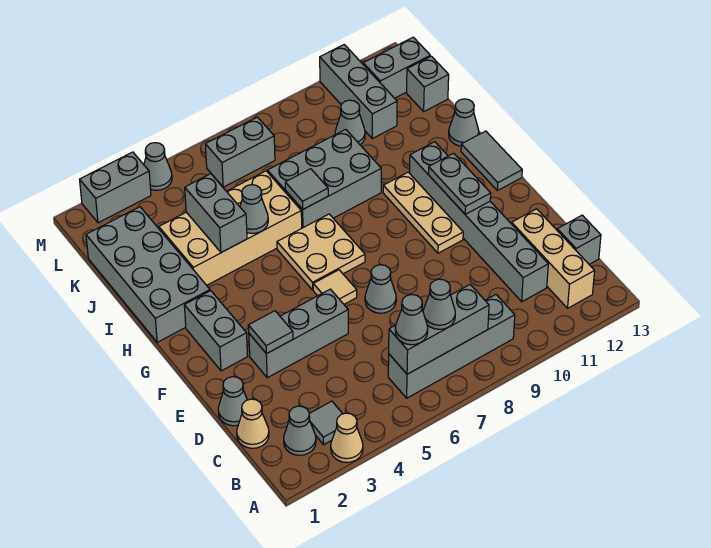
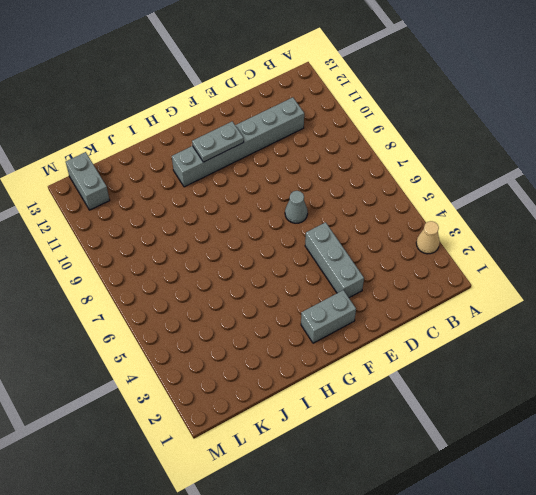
none -> grey 1x1 cone [284,406,316,455]
none -> grey 1x1 tile [309,401,343,445]
none -> grey 1x4 brick [388,295,515,398]
none -> tan 1x3 brick [512,209,595,308]

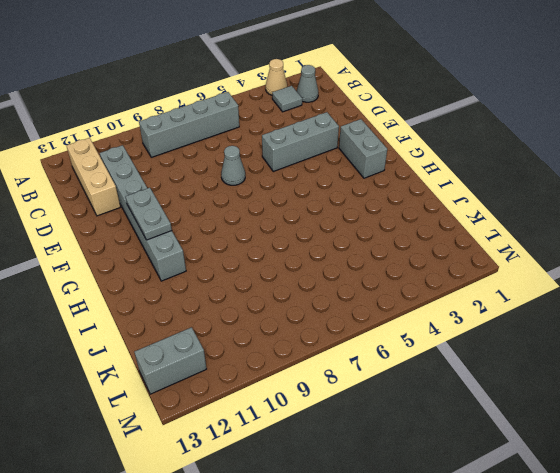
none -> tan 1x1 cone [237,399,269,448]
none -> grey 1x1 brick [557,215,601,264]
none -> grey 1x1 cone [218,377,247,426]
none -> tan 1x1 tile [313,270,357,304]

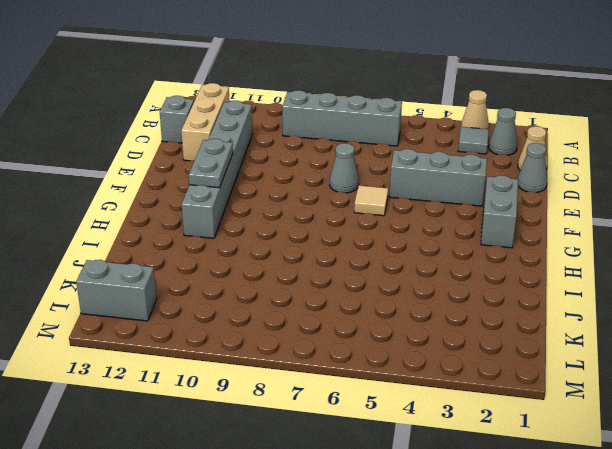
none -> tan 1x3 plate [383,172,463,253]
none -> tan 2x2 plate [277,214,365,290]
none -> grey 1x2 tile [461,131,522,191]
none -> grey 2x4 brick [86,207,210,342]

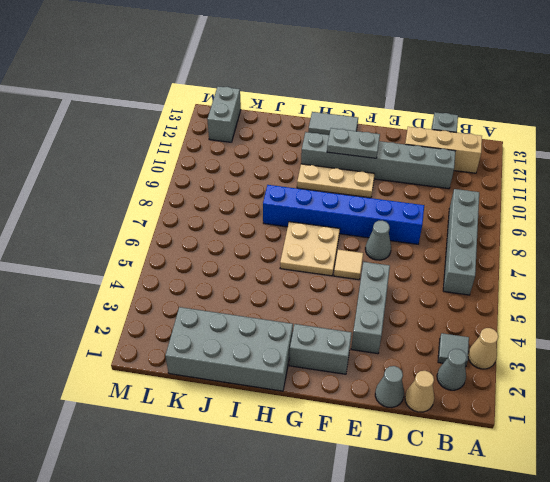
blue 1x6 brick [263,185,424,244] -> grey 2x3 brick [268,129,381,228]
none -> tan 2x4 brick [159,171,302,285]
none -> grey 1x1 cone [449,99,479,146]
none -> grey 1x1 cone [335,100,365,145]
none -> grey 1x3 brick [320,45,397,138]

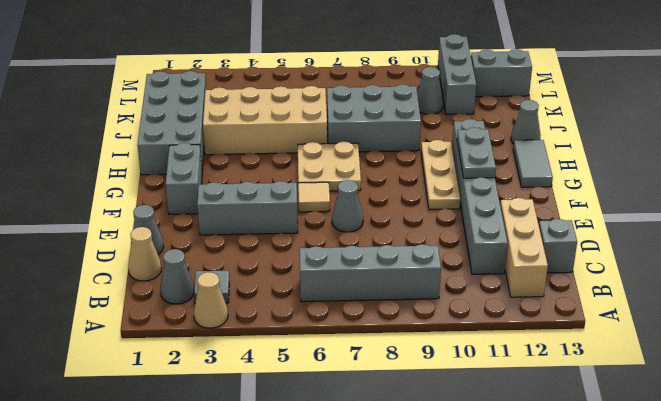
none -> grey 1x1 brick [407,56,449,111]
none -> grey 1x2 brick [205,117,275,187]
none -> grey 1x2 brick [80,152,151,223]
none -> grey 1x1 cone [144,143,172,190]

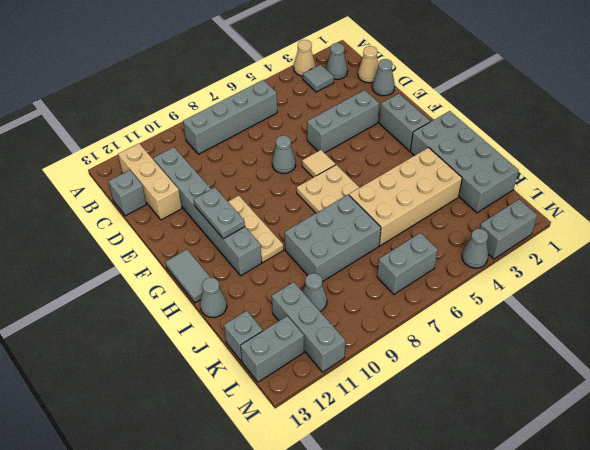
none -> grey 1x3 brick [389,285,489,374]
none -> grey 1x1 tile [248,311,293,354]
none -> grey 1x2 brick [185,174,247,253]
none -> grey 1x1 cone [240,185,268,233]

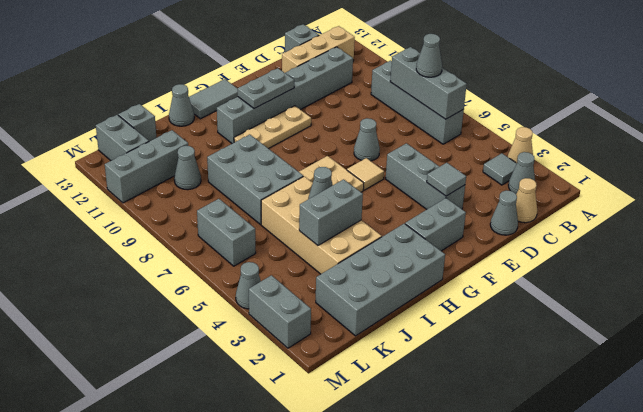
none -> grey 1x1 tile [285,169,328,209]
none -> grey 1x1 cone [395,295,428,345]

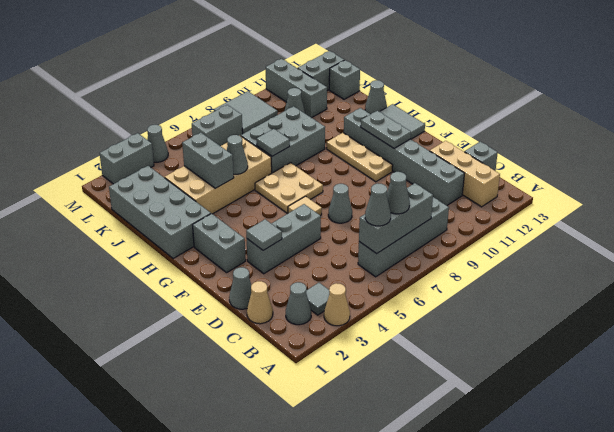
grey 2x2 tile [214,91,278,133] -> none

